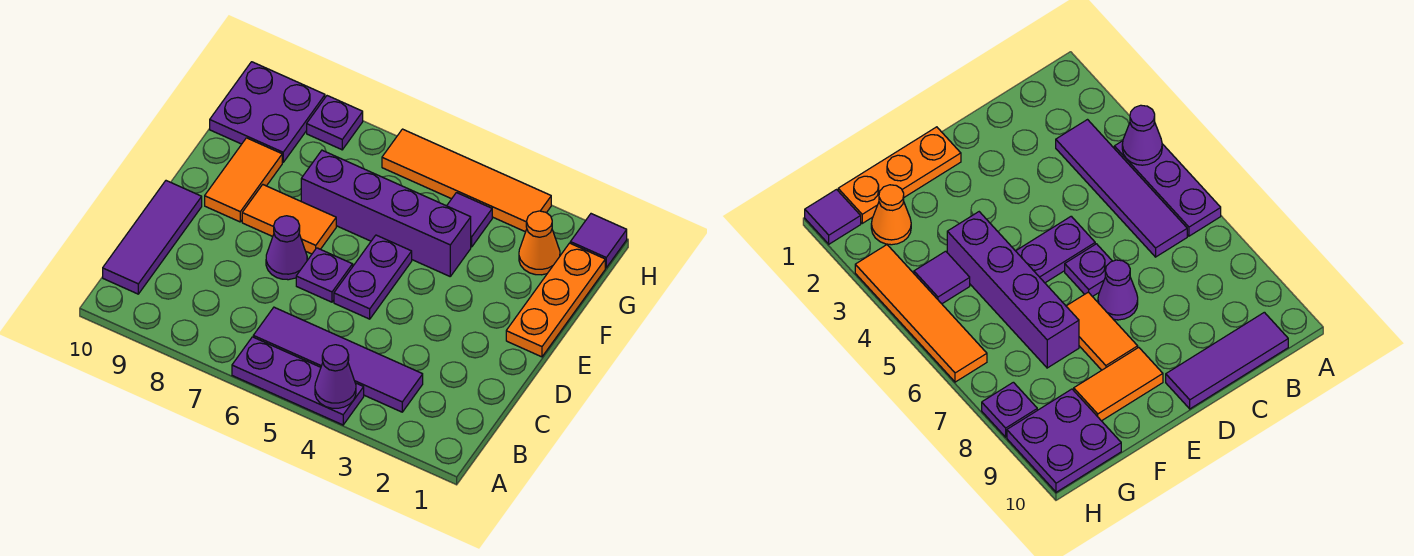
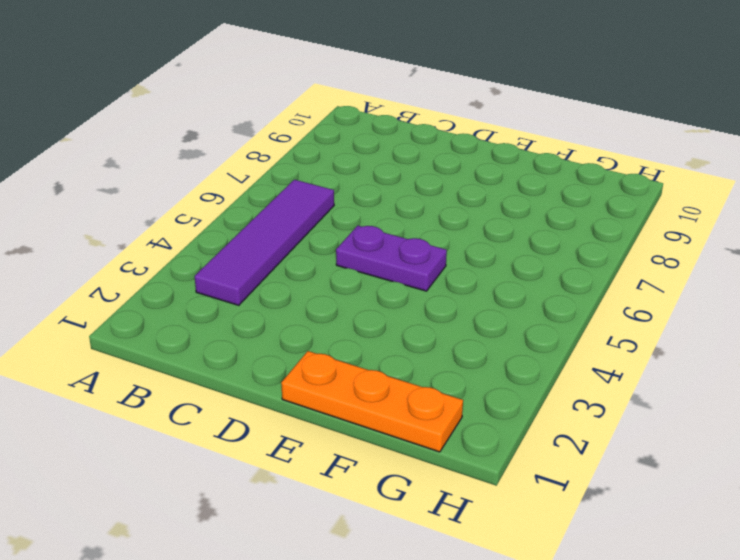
none -> purple 1x3 plate [232,337,364,425]
none -> purple 1x3 tile [103,181,202,294]
none -> purple 1x1 plate [296,248,353,302]

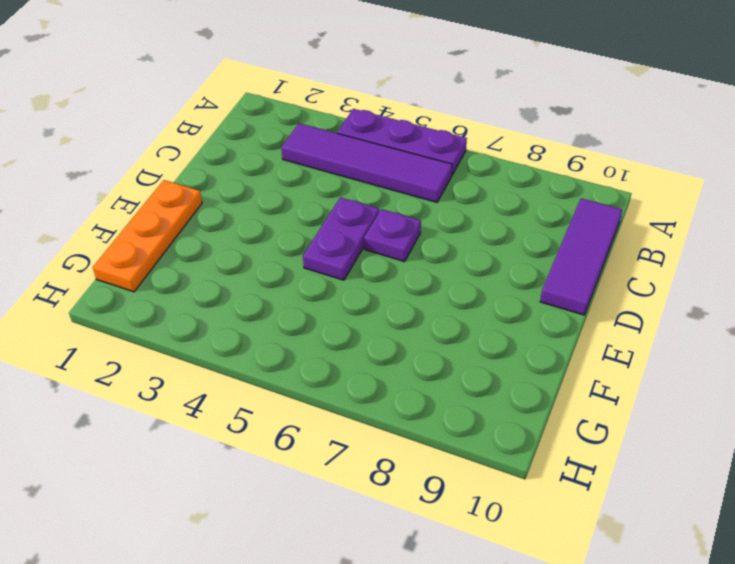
none -> purple 1x1 cone [266,216,307,280]
none -> orange 1x2 tile [242,185,336,254]
none -> orange 1x2 tile [205,138,282,222]

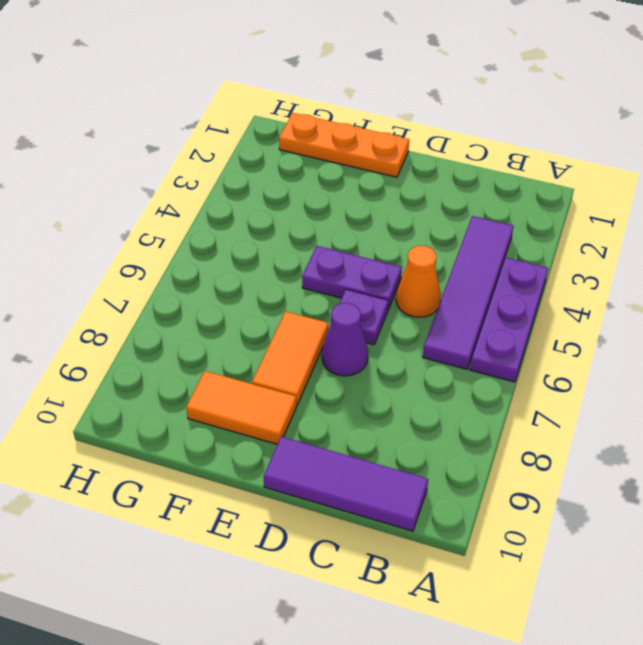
orange 1x1 cone [396,246,441,317] -> orange 1x1 cone moved to [519,211,560,275]
none -> purple 1x4 brick [301,150,471,276]
none -> purple 1x1 tile [447,193,492,247]
none -> purple 2x2 plate [210,62,325,162]

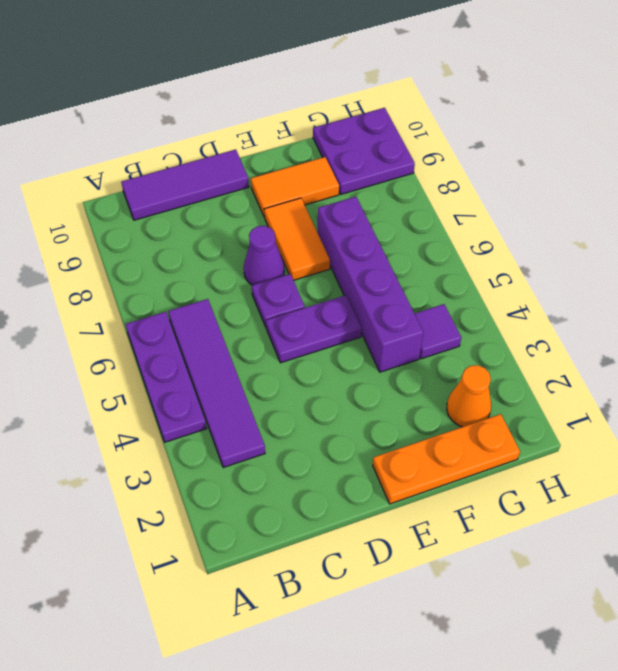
none -> purple 1x1 tile [570,214,627,268]
none -> orange 1x4 tile [382,129,551,232]
none -> purple 1x1 plate [307,96,363,150]

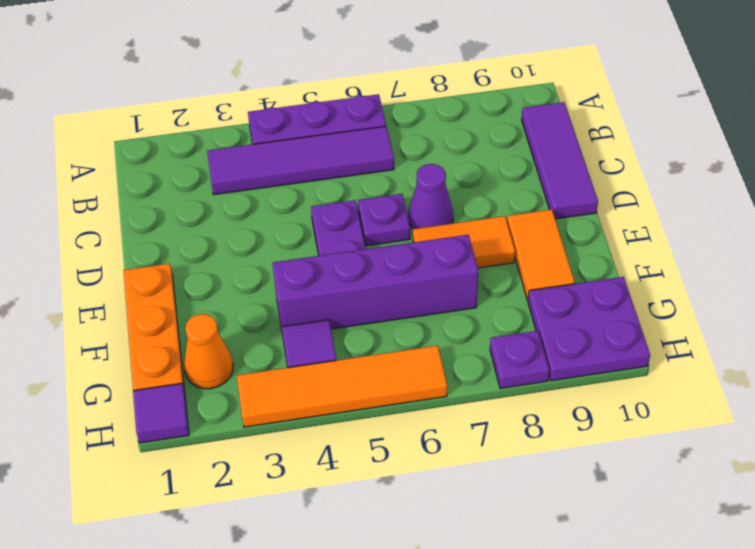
none -> purple 1x1 cone [315,345,356,408]

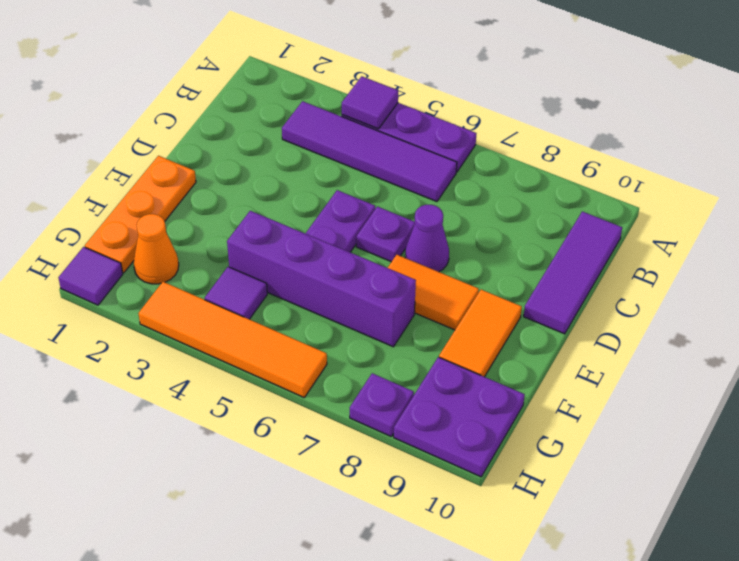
purple 1x1 tile [342,76,398,129] -> purple 1x1 cone [315,345,356,408]

